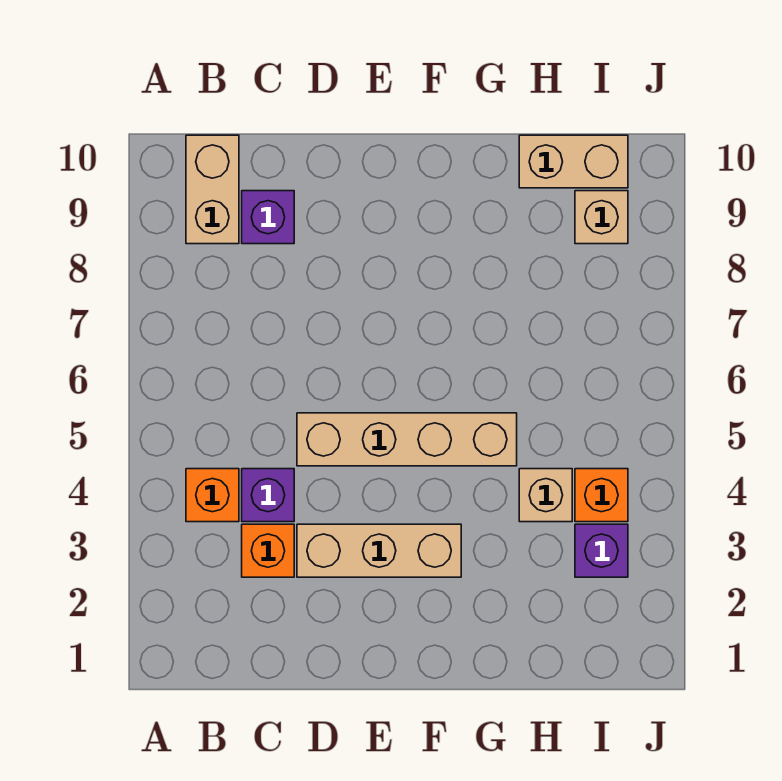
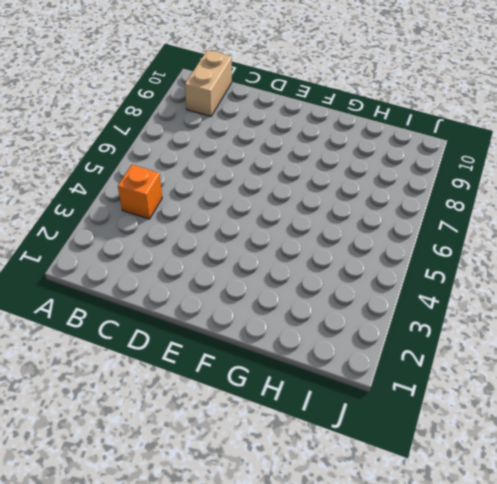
none -> orange 1x1 brick [242,524,294,577]
none -> purple 1x1 brick [242,469,294,522]
none -> purple 1x1 brick [242,191,294,244]

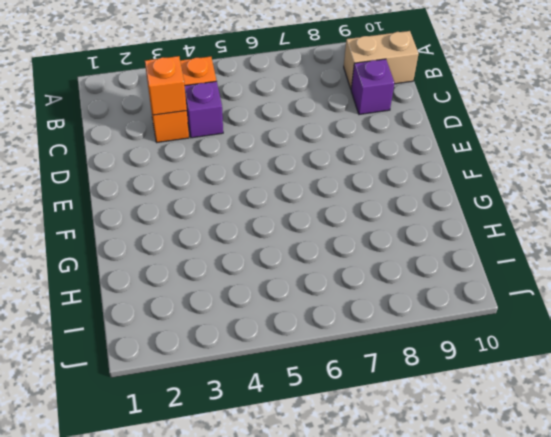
orange 1x1 brick [145,56,187,115] -> orange 1x1 brick moved to [575,469,628,522]
none -> tan 1x3 brick [297,524,461,577]
none -> tan 1x4 brick [297,413,517,466]
none -> tan 1x1 brick [519,469,572,522]

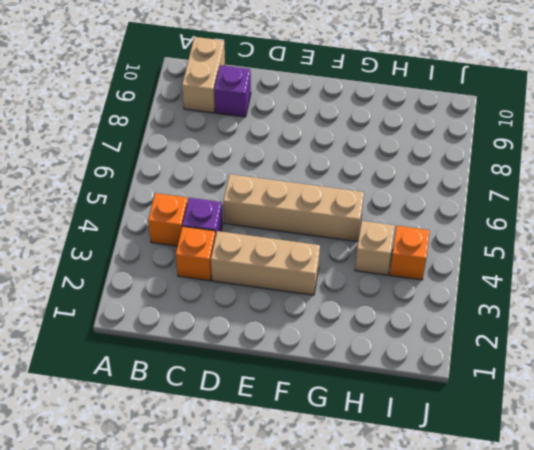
none -> tan 1x2 brick [519,135,628,188]
none -> purple 1x1 brick [575,524,628,577]
none -> tan 1x1 brick [575,191,628,244]

